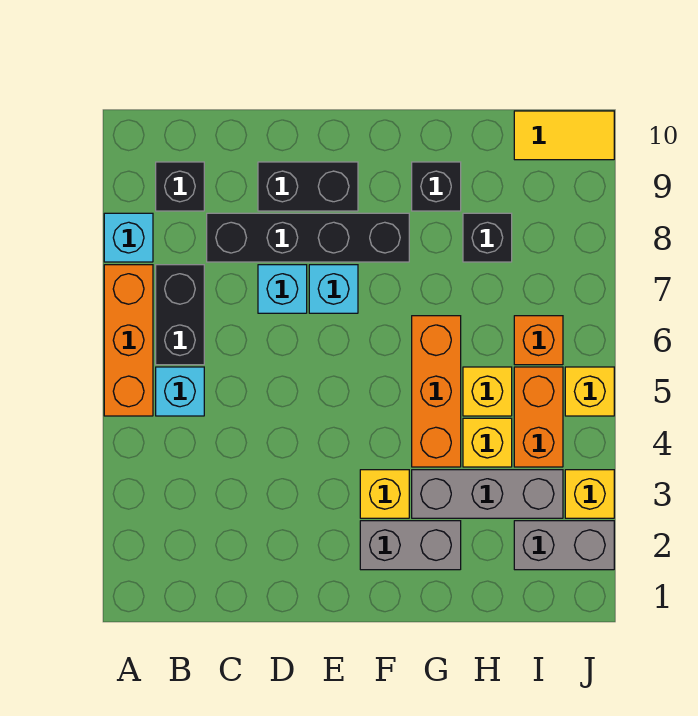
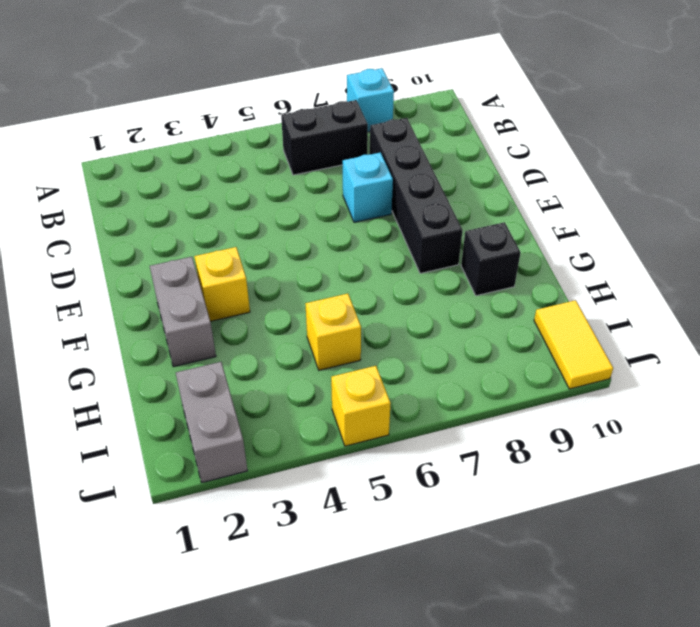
none -> orange 1x3 brick [104,265,153,416]
none -> cyan 1x1 brick [156,367,204,416]
none -> black 1x1 brick [156,162,204,211]

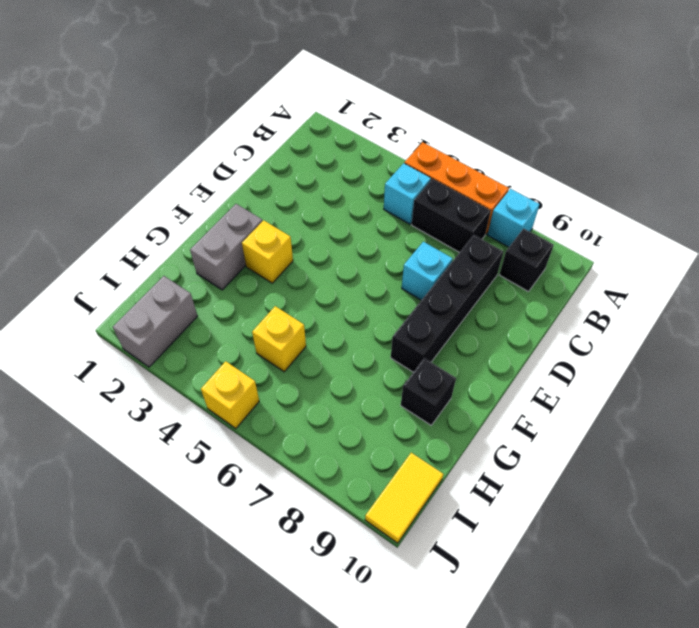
none -> black 1x2 brick [258,162,358,211]
none -> cyan 1x1 brick [309,265,358,313]
none -> grey 1x3 brick [412,470,563,518]

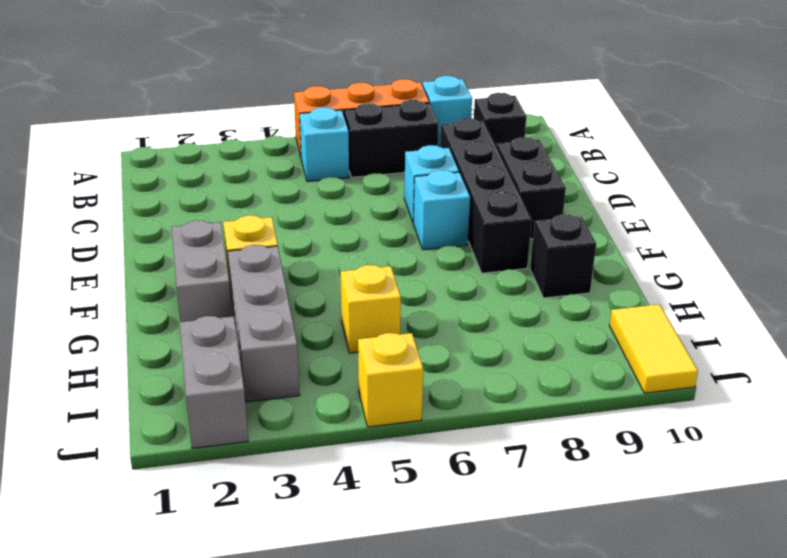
none -> orange 1x3 brick [412,316,461,467]
none -> yellow 1x1 brick [463,418,512,467]
none -> black 1x1 brick [463,213,512,262]

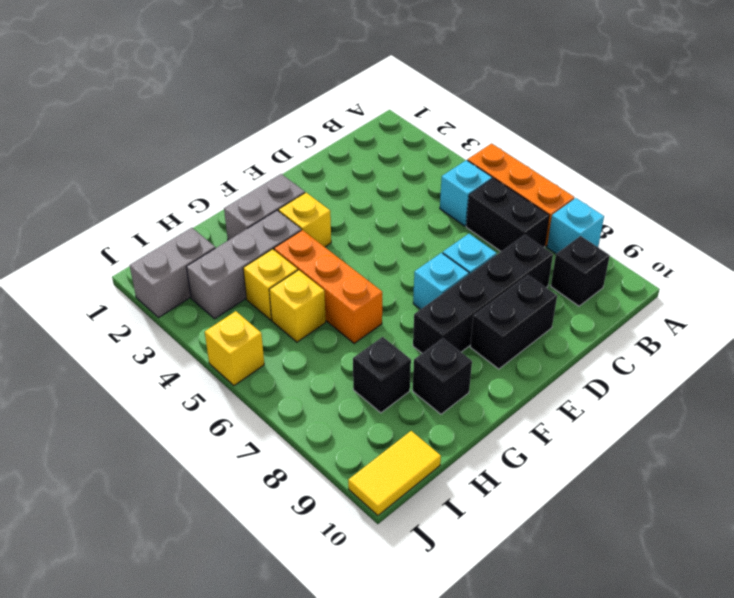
none -> orange 1x2 brick [514,367,563,467]
none -> orange 1x1 brick [514,316,563,365]
none -> yellow 1x1 brick [565,470,614,518]

